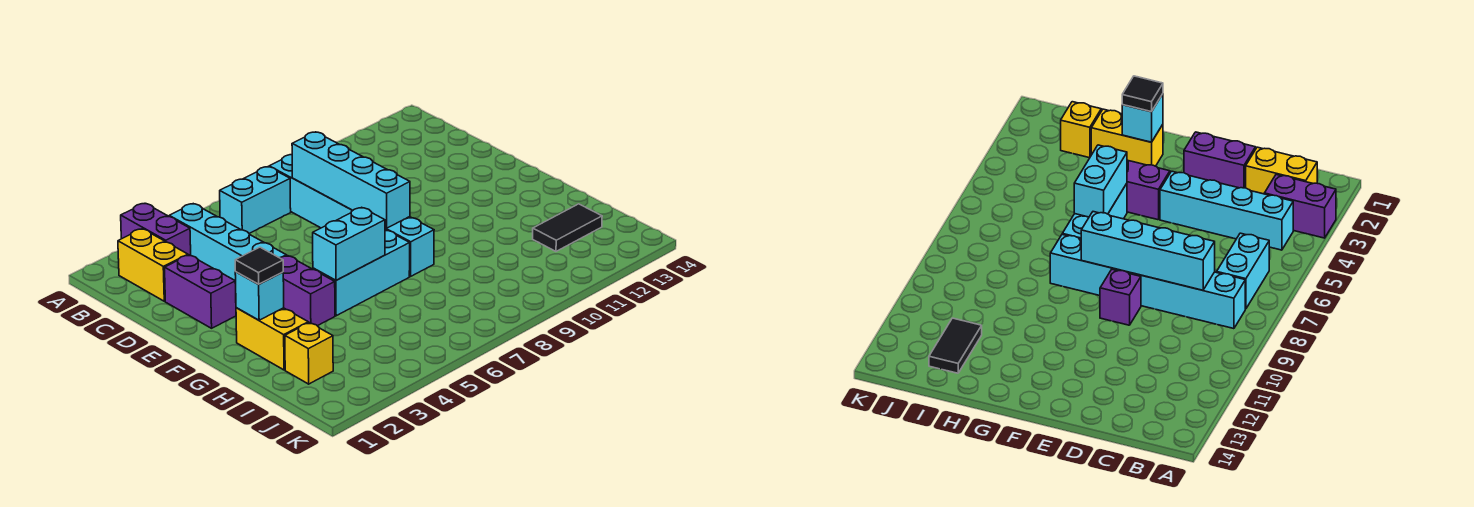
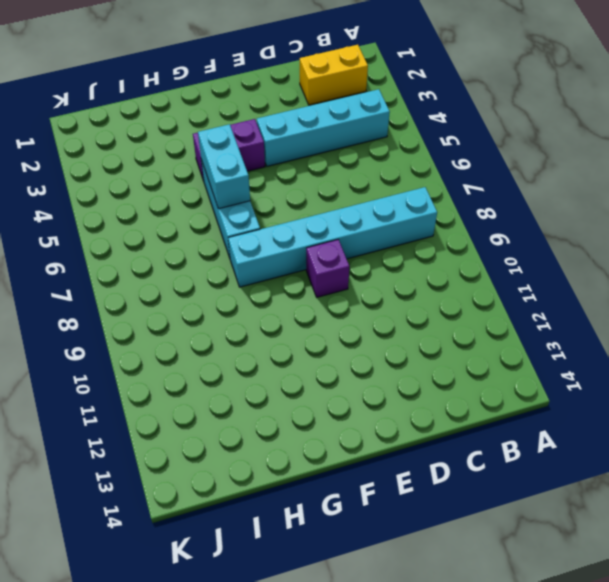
none -> purple 1x2 brick [121,204,191,256]
none -> cyan 1x2 brick [220,167,291,233]
none -> purple 1x2 brick [165,255,236,328]

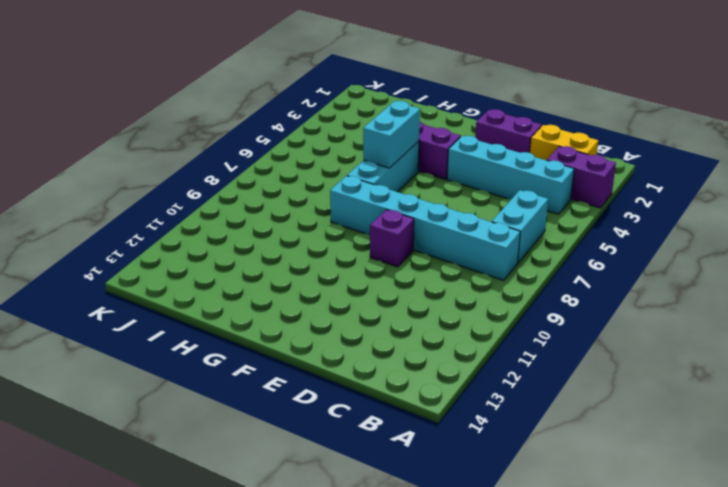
none -> yellow 1x2 brick [236,308,308,370]
none -> yellow 1x1 brick [285,323,333,384]
none -> black 1x2 tile [533,204,602,251]

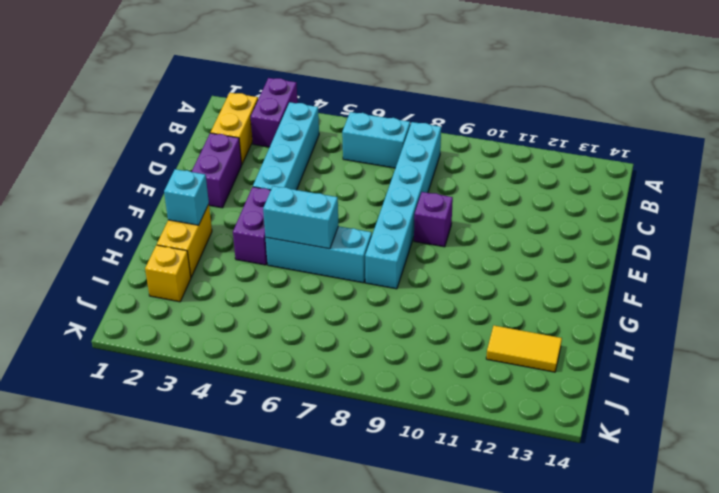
yellow 1x2 tile [486,326,562,372] -> black 1x2 tile [533,204,602,251]
none -> cyan 1x4 brick [292,132,410,228]
none -> black 1x1 tile [235,247,283,284]

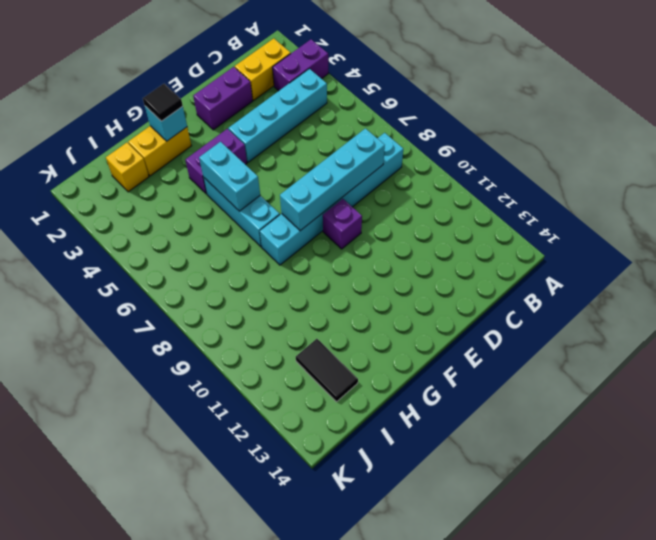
none -> cyan 1x2 brick [220,167,291,233]

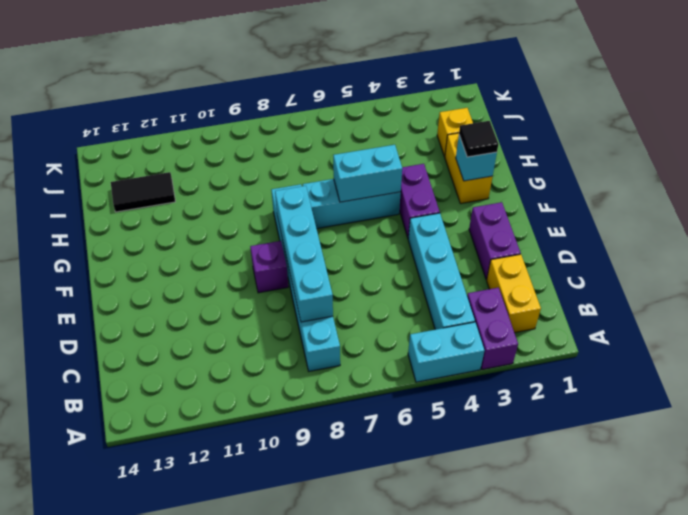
cyan 1x2 brick [408,322,484,382] -> cyan 1x2 brick moved to [220,167,291,233]

